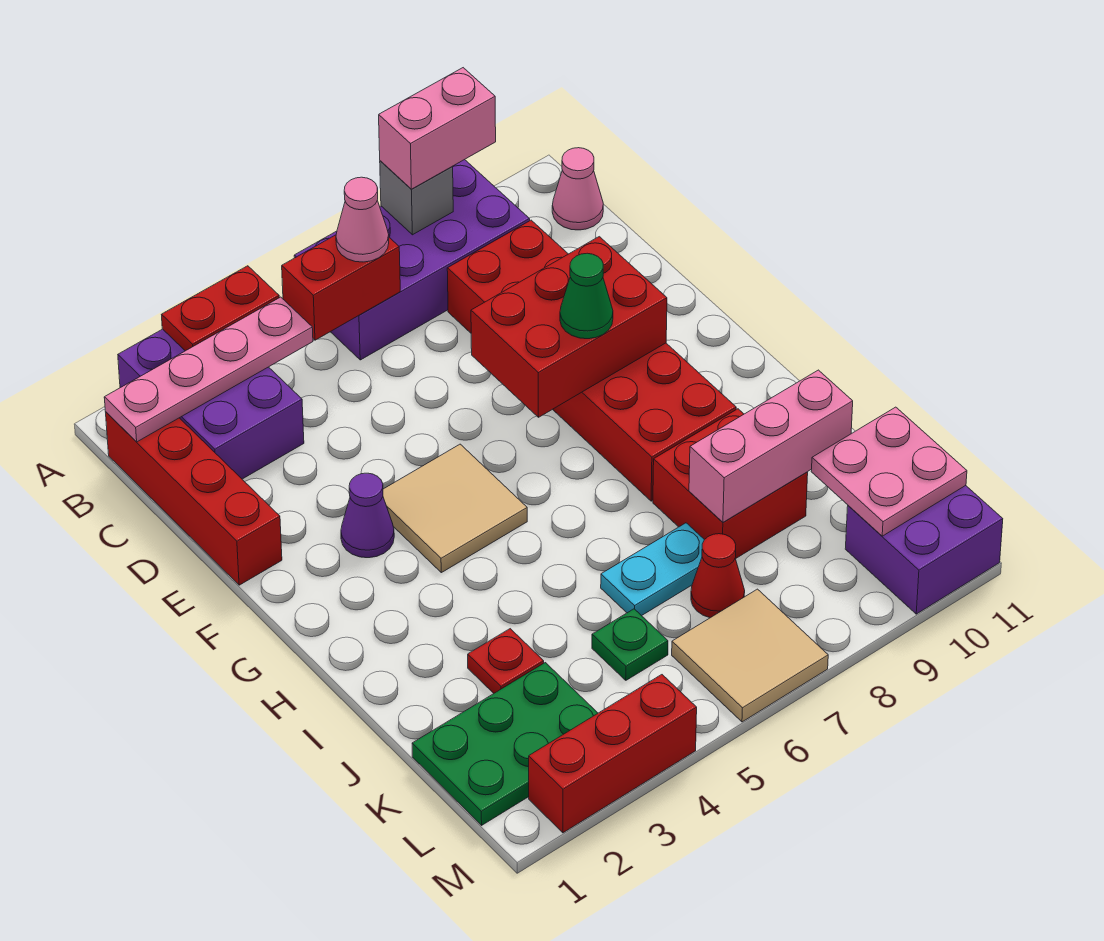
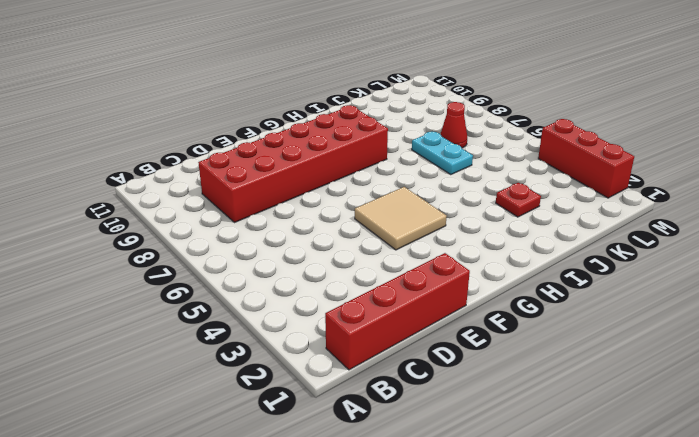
none -> purple 2x3 brick [118,329,304,479]
none -> purple 2x4 brick [294,160,530,360]
none -> pink 1x1 cone [552,148,603,230]

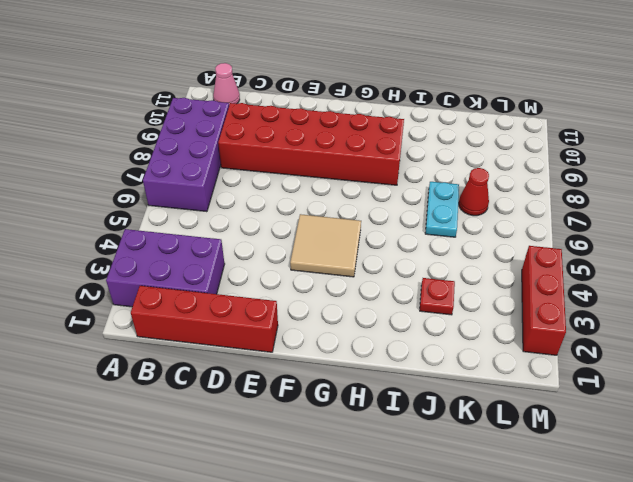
none -> purple 1x1 cone [341,473,394,558]
none -> red 2x2 brick [653,409,808,559]
none -> green 2x3 plate [412,663,598,825]

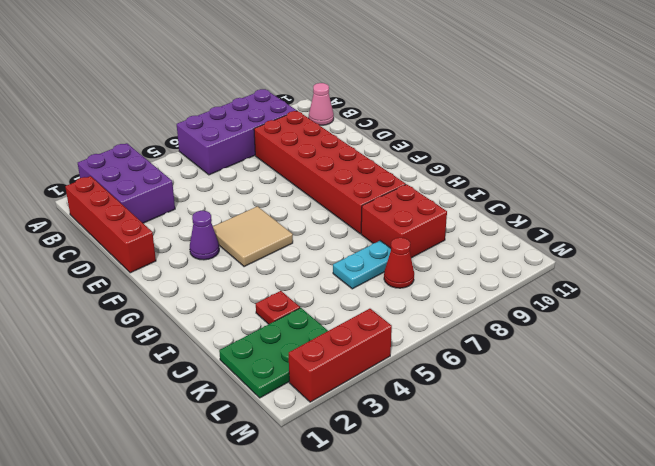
none -> green 1x1 plate [592,609,668,680]
none -> tan 2x2 tile [672,589,828,722]
none -> purple 2x2 brick [845,486,1003,614]

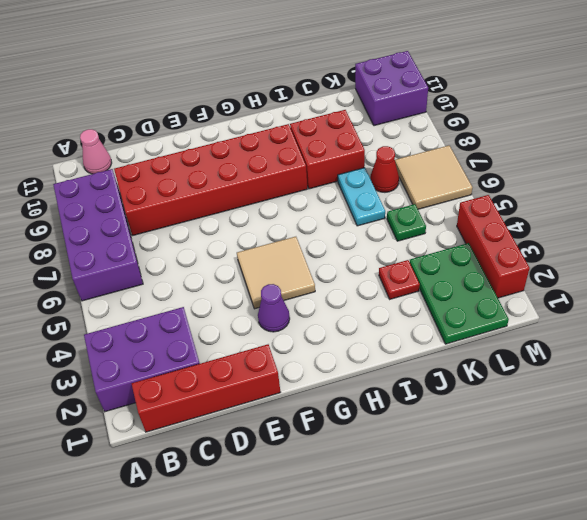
none -> red 1x2 plate [162,266,279,351]
none -> grey 1x1 brick [380,161,453,235]
none -> pink 1x4 plate [104,297,313,442]

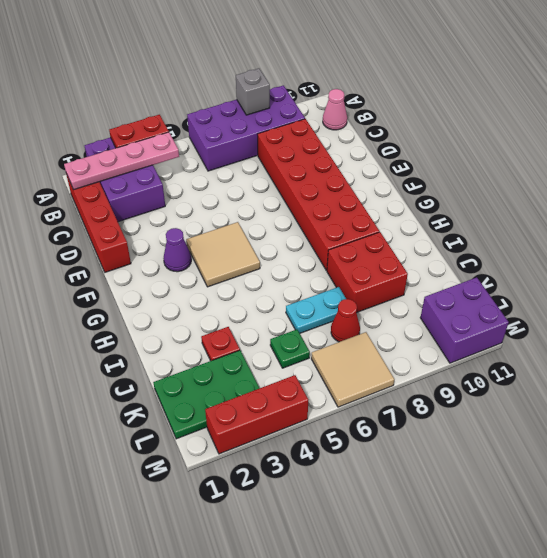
none -> red 1x2 brick [282,235,400,340]
none -> red 2x3 brick [471,237,667,417]
none -> pink 1x3 brick [689,370,853,522]

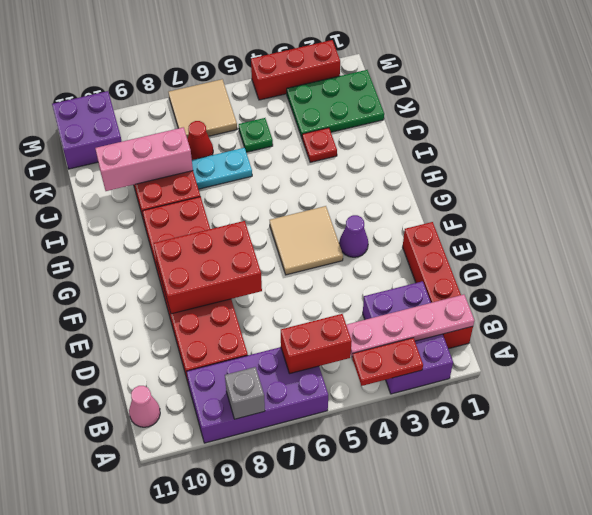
none -> pink 2x2 plate [811,407,967,536]
none -> pink 1x2 brick [379,68,496,189]
none -> pink 1x1 cone [336,177,389,262]

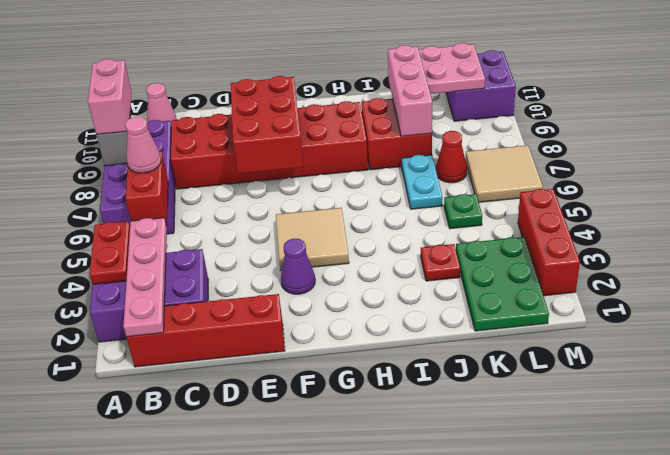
none -> green 1x1 cone [560,253,613,339]

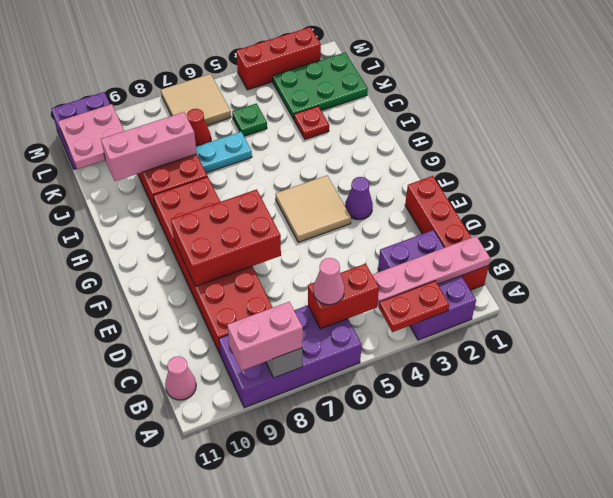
none -> green 1x1 cone [560,253,613,339]

